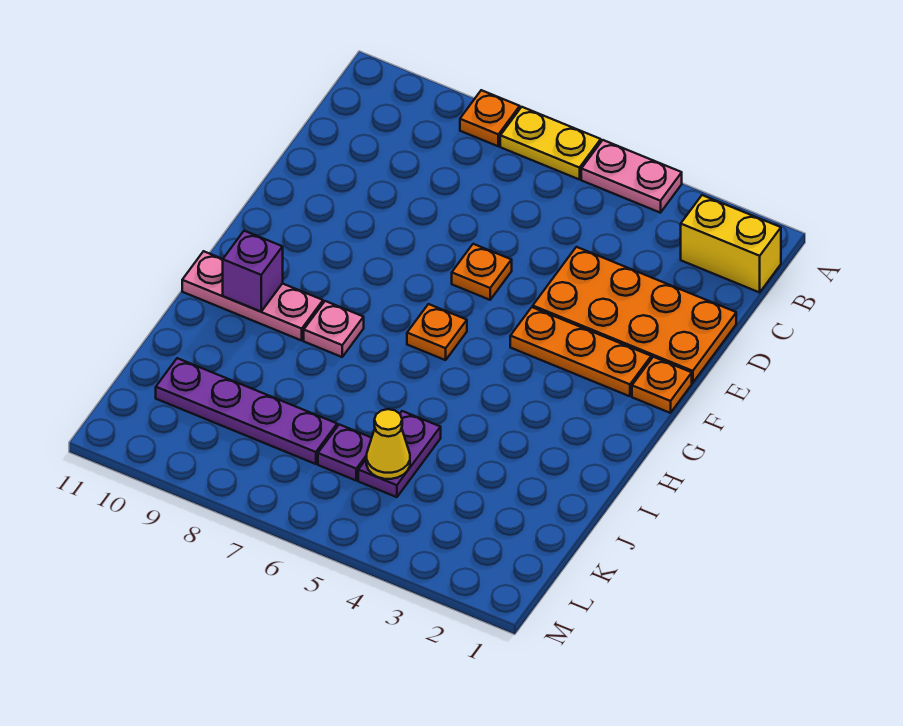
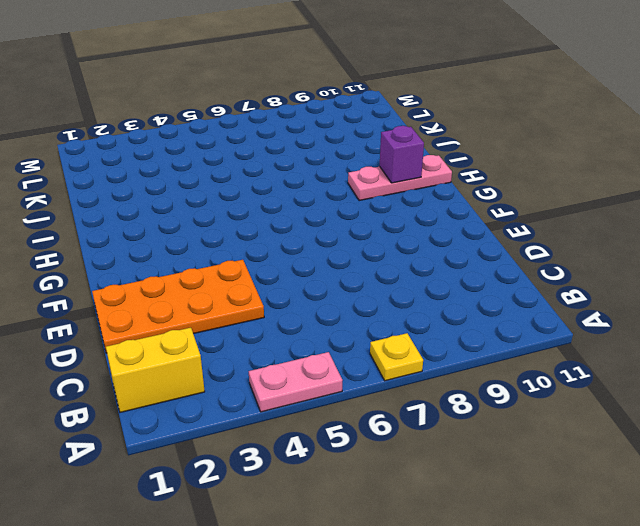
yellow 1x1 plate [370,333,423,381] -> yellow 1x2 plate [500,107,601,180]
none -> orange 1x1 plate [460,90,520,146]
none -> orange 1x1 plate [452,244,512,300]
none -> orange 1x1 plate [632,357,692,413]

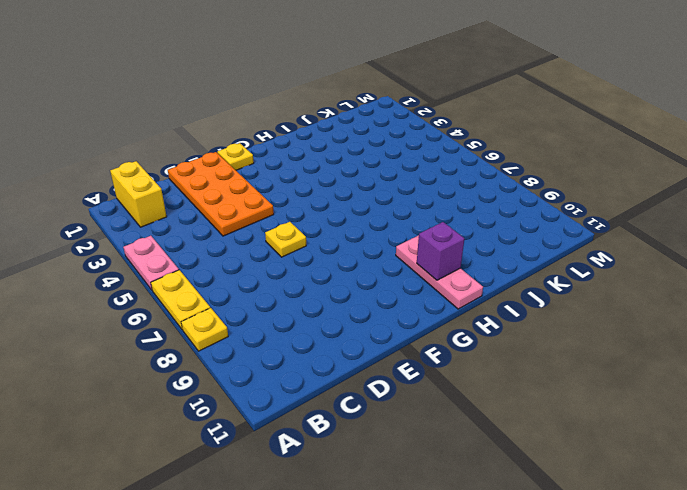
yellow 1x1 plate [181,308,228,351] -> orange 1x1 plate [460,90,520,146]
yellow 1x1 plate [265,222,306,257] -> orange 1x1 plate [452,244,512,300]
yellow 1x1 plate [217,143,254,170] -> orange 1x1 plate [632,357,692,413]
none -> orange 1x3 plate [510,307,651,396]
none -> orange 1x1 plate [407,304,467,360]
none -> pink 1x1 plate [304,301,364,357]

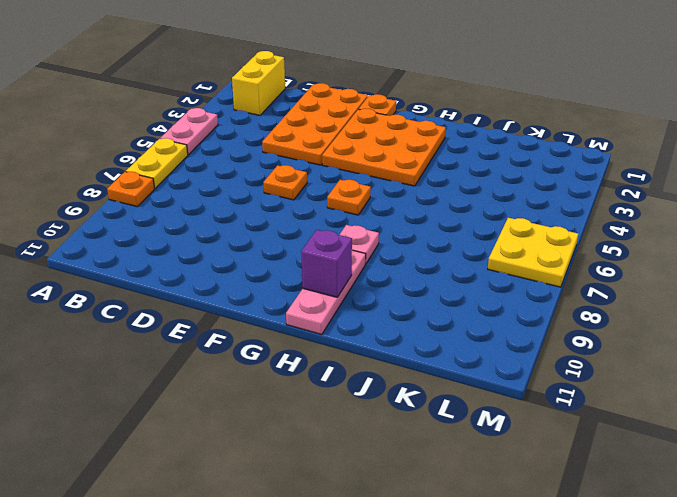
orange 3x3 plate [322,109,446,186] -> orange 1x3 plate [510,307,651,396]
yellow 2x2 plate [488,218,578,287] -> none
none -> purple 1x2 plate [358,411,441,497]
none -> purple 1x1 plate [318,425,371,480]
none -> purple 1x4 plate [156,358,337,464]

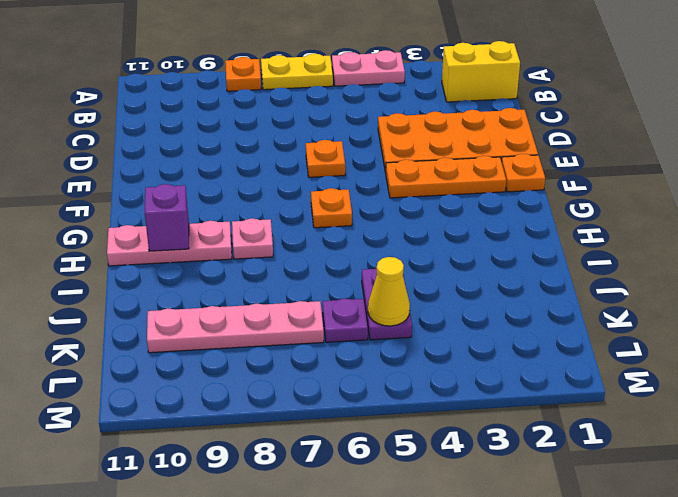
pink 1x4 plate [147,301,324,353] -> purple 1x4 plate [156,358,337,464]

